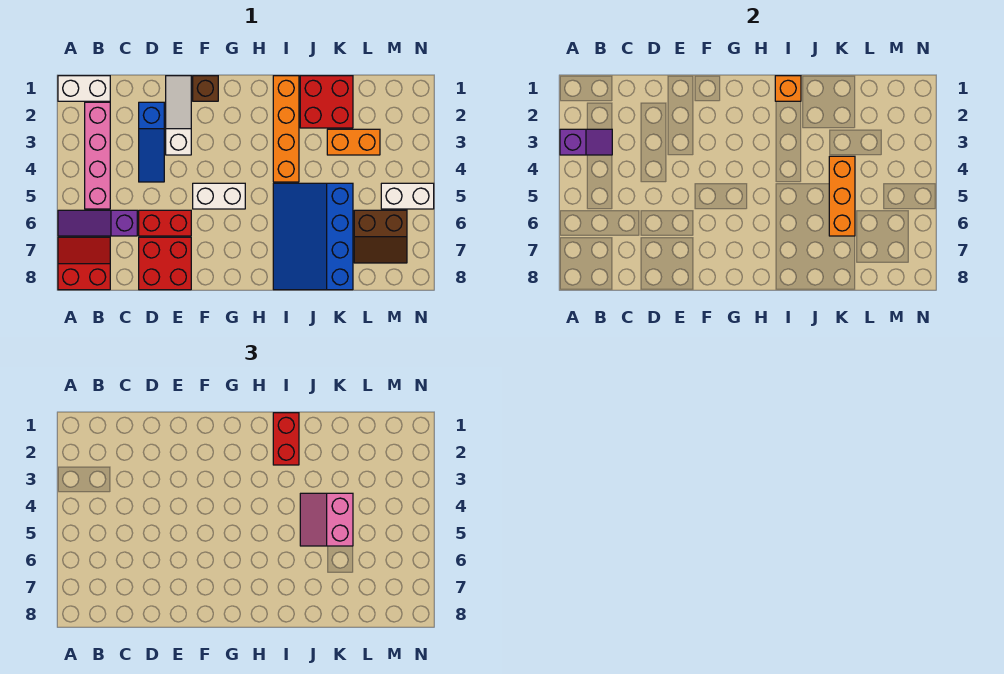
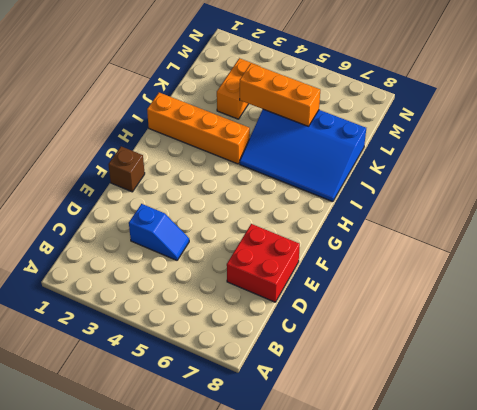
blue 1x2 slope [129,204,189,260] -> blue 1x3 slope [139,102,164,182]
none -> white 1x2 brick [58,76,110,101]
none -> purple 1x3 slope [58,210,137,236]
none -> red 2x2 slope [58,237,110,290]

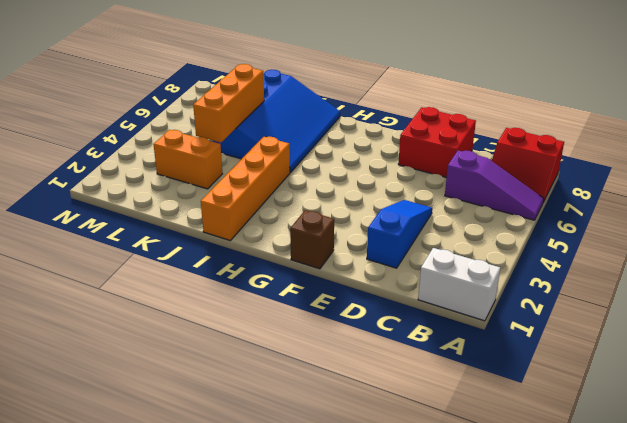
none -> pink 1x4 brick [85,102,110,209]
none -> red 1x2 brick [139,210,191,236]
none -> white 1x3 slope [166,76,191,155]

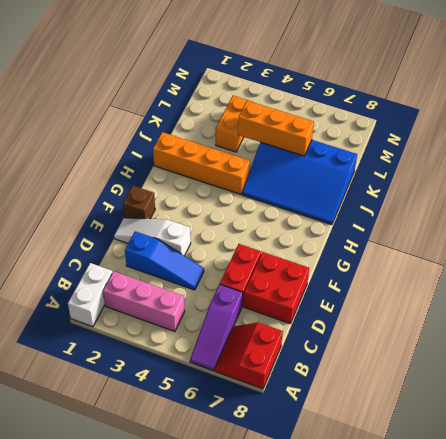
pink 1x3 brick [103,271,185,331] -> pink 1x4 brick [85,102,110,209]
none -> white 1x2 brick [193,183,245,209]
none -> red 2x2 brick [300,76,353,128]
none -> brown 2x2 slope [354,210,407,263]

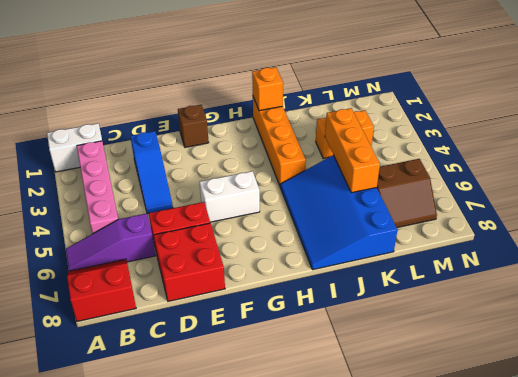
none -> white 1x3 slope [166,76,191,155]
none -> red 2x2 brick [300,76,353,128]
none -> white 1x2 brick [381,183,434,209]

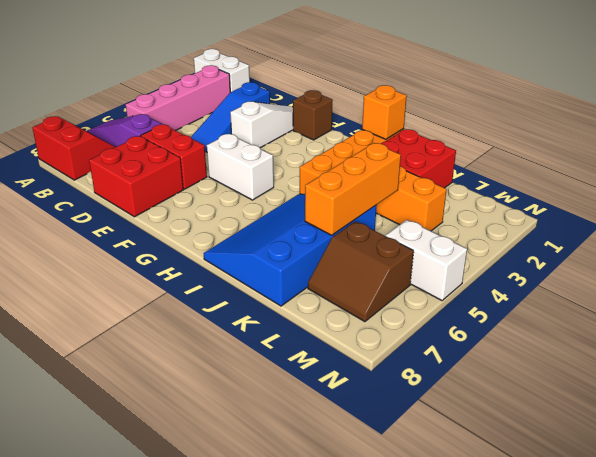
none -> purple 1x2 slope [560,129,612,155]
none -> red 1x2 brick [273,413,299,465]
none -> pink 2x2 slope [300,493,353,546]

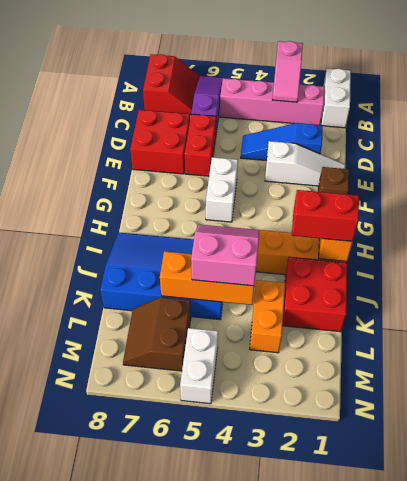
pink 1x2 slope [273,41,303,102] -> purple 1x2 slope [560,129,612,155]

